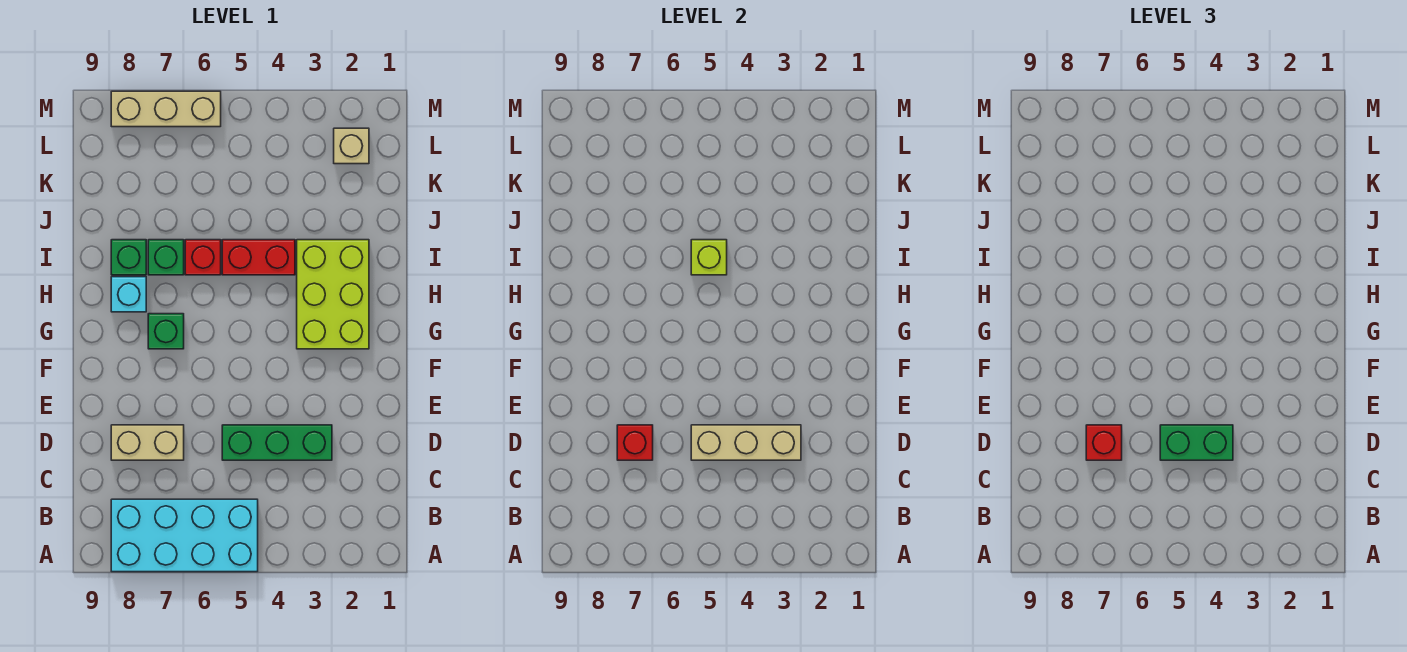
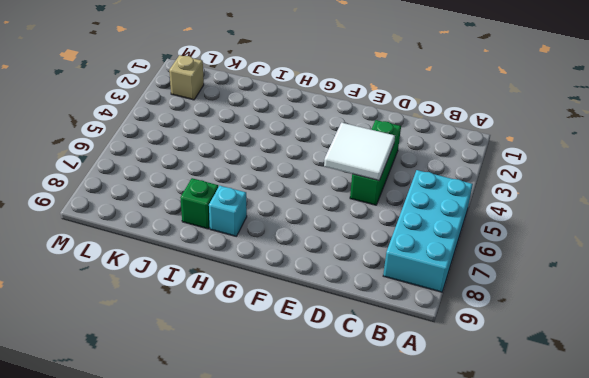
white 2x2 tile [324,123,395,180] -> tan 1x3 brick [691,425,801,460]
none -> tan 1x2 brick [111,425,184,460]
none -> lime 2x3 brick [297,240,369,349]
none -> green 1x1 brick [148,314,184,349]

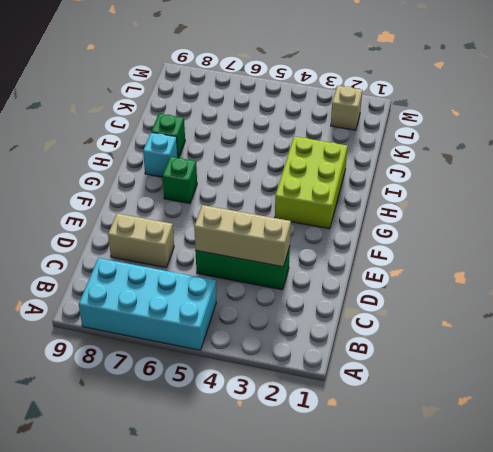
none -> red 1x2 brick [222,240,295,275]
none -> red 1x1 brick [185,240,221,275]
none -> green 1x1 brick [148,240,184,275]

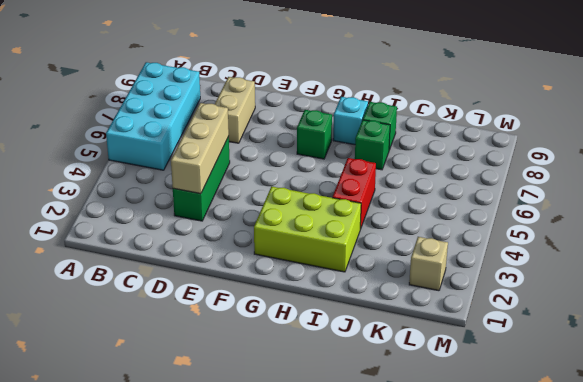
none -> red 1x1 brick [185,240,221,275]
none -> tan 1x3 brick [111,91,221,127]
none -> red 1x1 brick [617,425,653,460]

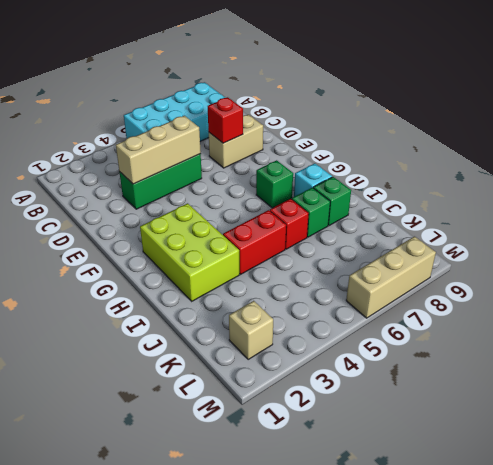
none -> lime 1x1 brick [691,240,727,275]
none -> green 1x2 brick [1160,425,1233,460]
none -> red 1x1 brick [1086,425,1122,460]

